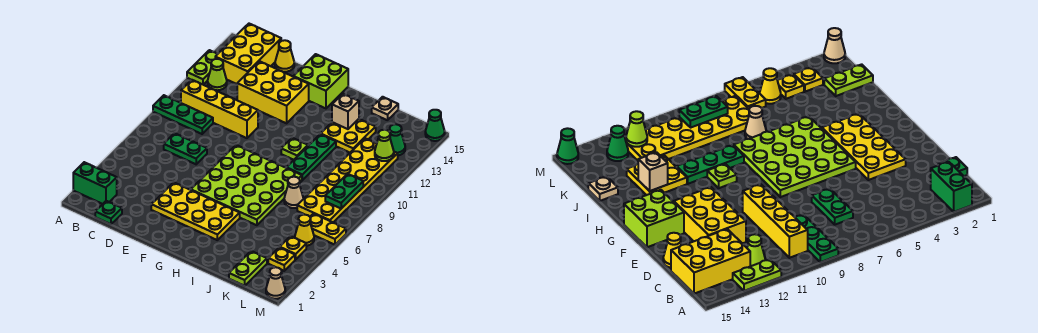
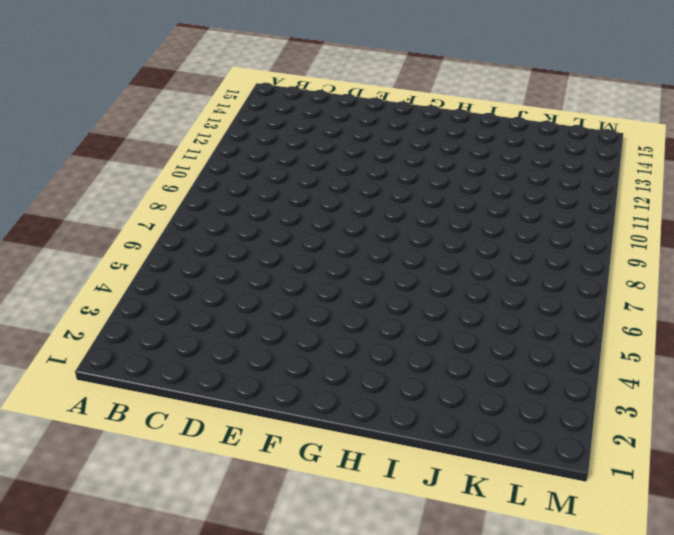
none -> green 1x2 brick [73,162,117,204]
none -> green 1x3 plate [153,95,213,134]
none -> lime 1x2 plate [187,50,217,85]
none -> yellow 1x4 brick [181,80,258,138]

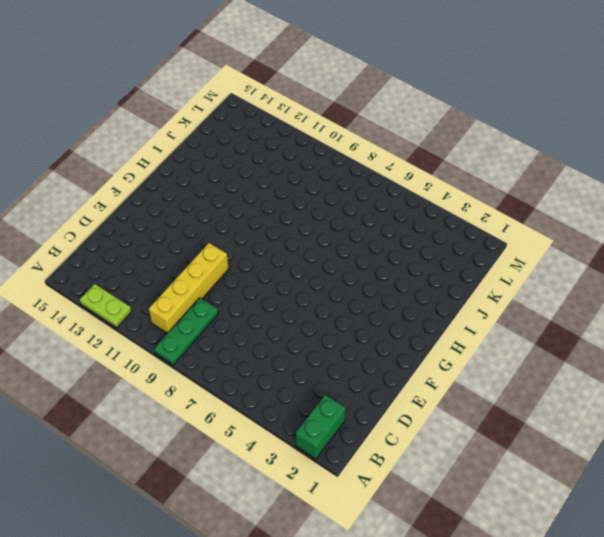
none -> lime 1x1 cone [208,59,227,90]
none -> yellow 2x3 brick [215,24,281,84]
none -> green 1x1 plate [95,201,122,224]
none -> green 1x2 plate [164,133,207,164]

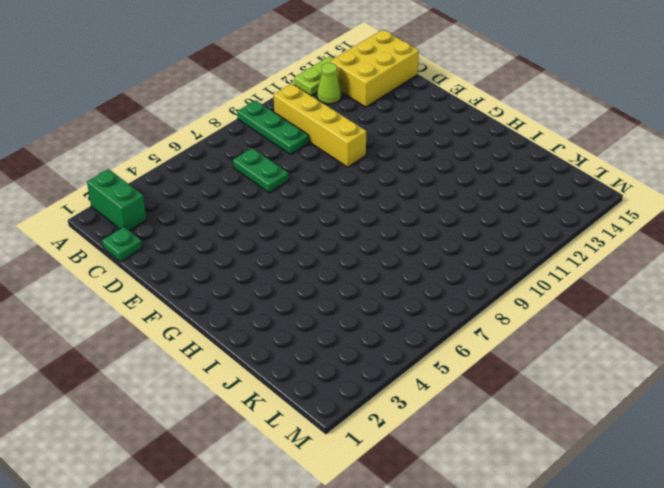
none -> yellow 2x3 brick [237,61,309,123]
none -> yellow 1x1 cone [275,40,294,72]
none -> yellow 2x4 plate [151,182,240,240]
none -> lime 4x4 plate [191,145,302,225]

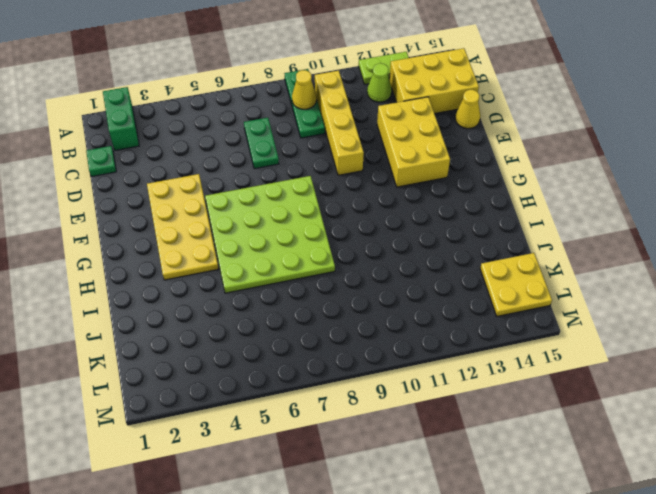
yellow 1x1 cone [292,70,317,109] -> yellow 1x1 cone moved to [295,215,314,246]
yellow 2x2 plate [480,253,552,316] -> yellow 2x2 plate moved to [321,119,376,153]
none -> lime 2x2 brick [293,54,348,108]
none -> lime 1x1 plate [281,138,308,160]
none -> green 1x3 plate [287,134,336,180]
none -> tan 1x1 cone [284,177,303,208]

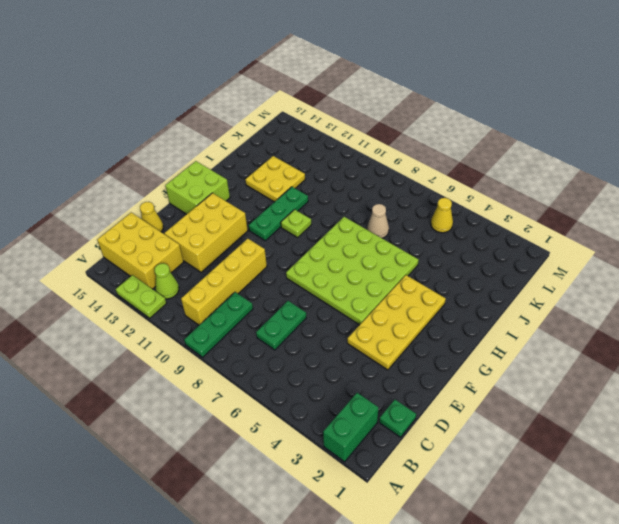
green 1x3 plate [249,187,308,241] -> green 1x3 plate turned to [287,134,336,180]
none -> tan 1x1 plate [372,97,398,120]
none -> lime 1x2 plate [229,251,267,286]
none -> yellow 2x6 plate [297,138,398,222]
none -> yellow 1x1 plate [268,247,295,271]

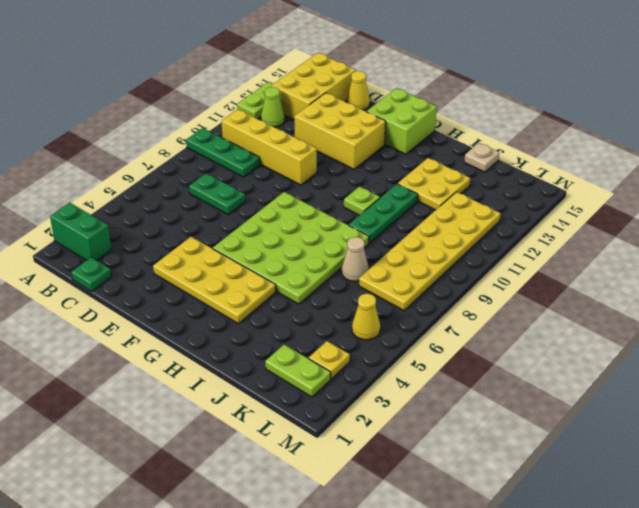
lime 1x2 plate [265,345,331,397] -> lime 1x2 plate turned to [229,251,267,286]
none -> yellow 1x1 plate [280,236,306,260]
none -> yellow 1x2 plate [310,214,346,245]
none -> green 1x1 cone [390,124,405,156]
none -> tan 1x1 cone [266,267,285,299]

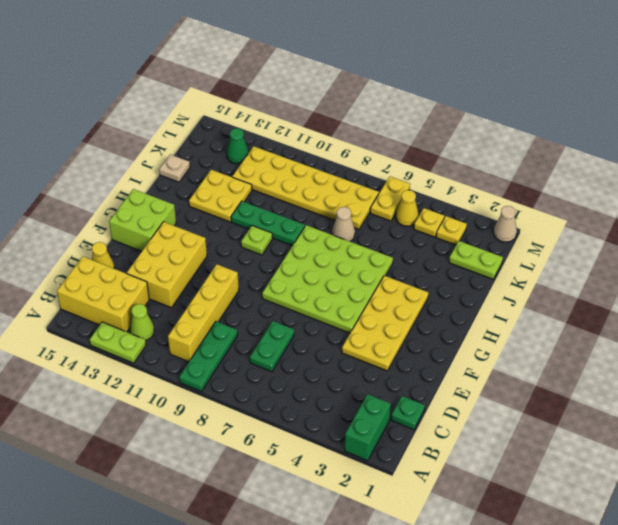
none -> green 1x1 cone [425,110,445,141]
none -> tan 1x1 brick [332,94,359,129]
none -> green 1x2 plate [325,174,363,208]
none -> lime 1x1 cone [375,130,394,161]

